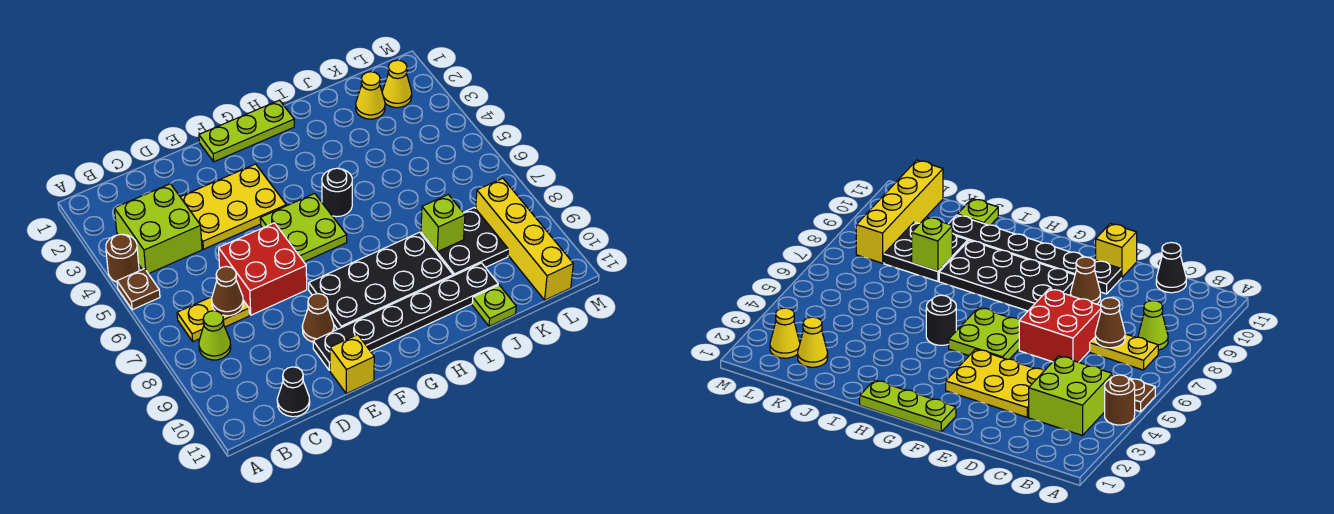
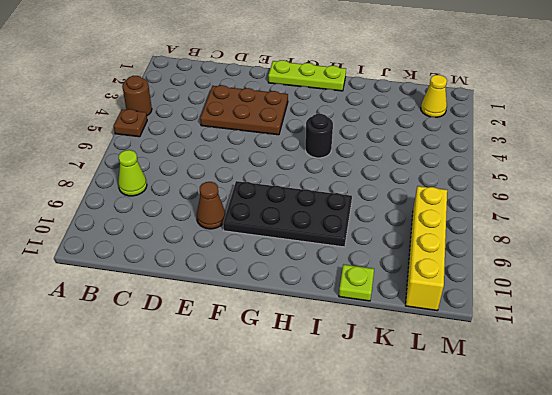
brown 2x3 plate [200,85,288,135] -> yellow 2x3 plate [181,164,286,249]
none -> lime 2x2 brick [114,184,202,274]
none -> yellow 1x2 plate [177,297,249,341]
none -> black 1x1 cone [277,367,310,417]

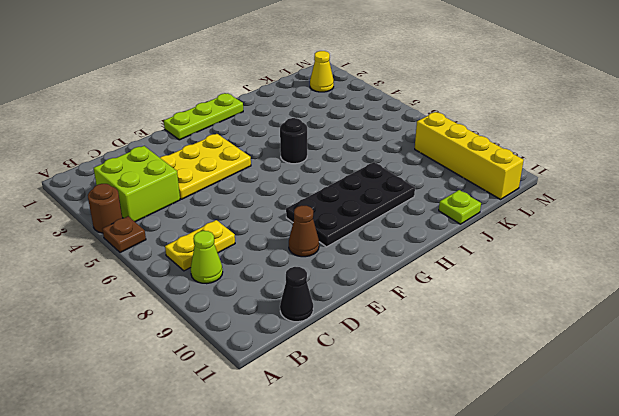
none -> red 2x2 brick [219,223,307,315]
none -> black 1x6 plate [313,263,498,370]
none -> yellow 1x1 brick [330,335,374,394]

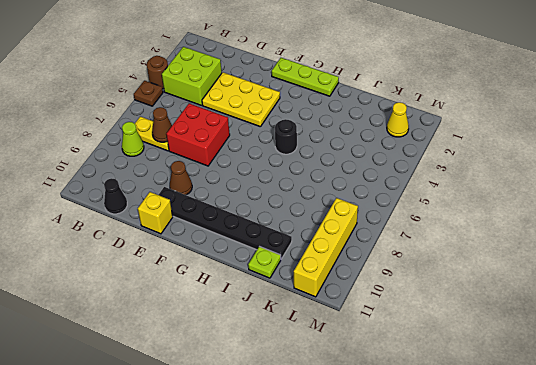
none -> lime 2x2 plate [260,194,347,262]
none -> black 2x4 plate [309,232,453,329]
none -> black 2x2 plate [421,208,508,276]

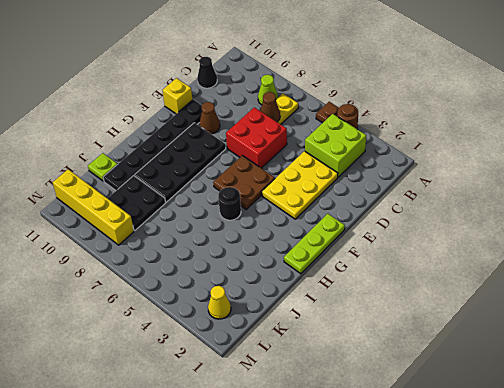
brown 2x2 plate [213,155,275,209] -> lime 2x2 plate [260,194,347,262]
none -> yellow 1x1 cone [356,72,385,119]
none -> lime 1x1 brick [421,195,465,252]

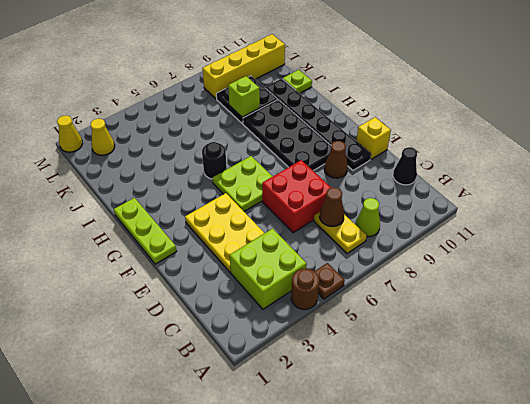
yellow 1x1 cone [57,116,83,152] -> yellow 1x1 cone moved to [356,72,385,119]

